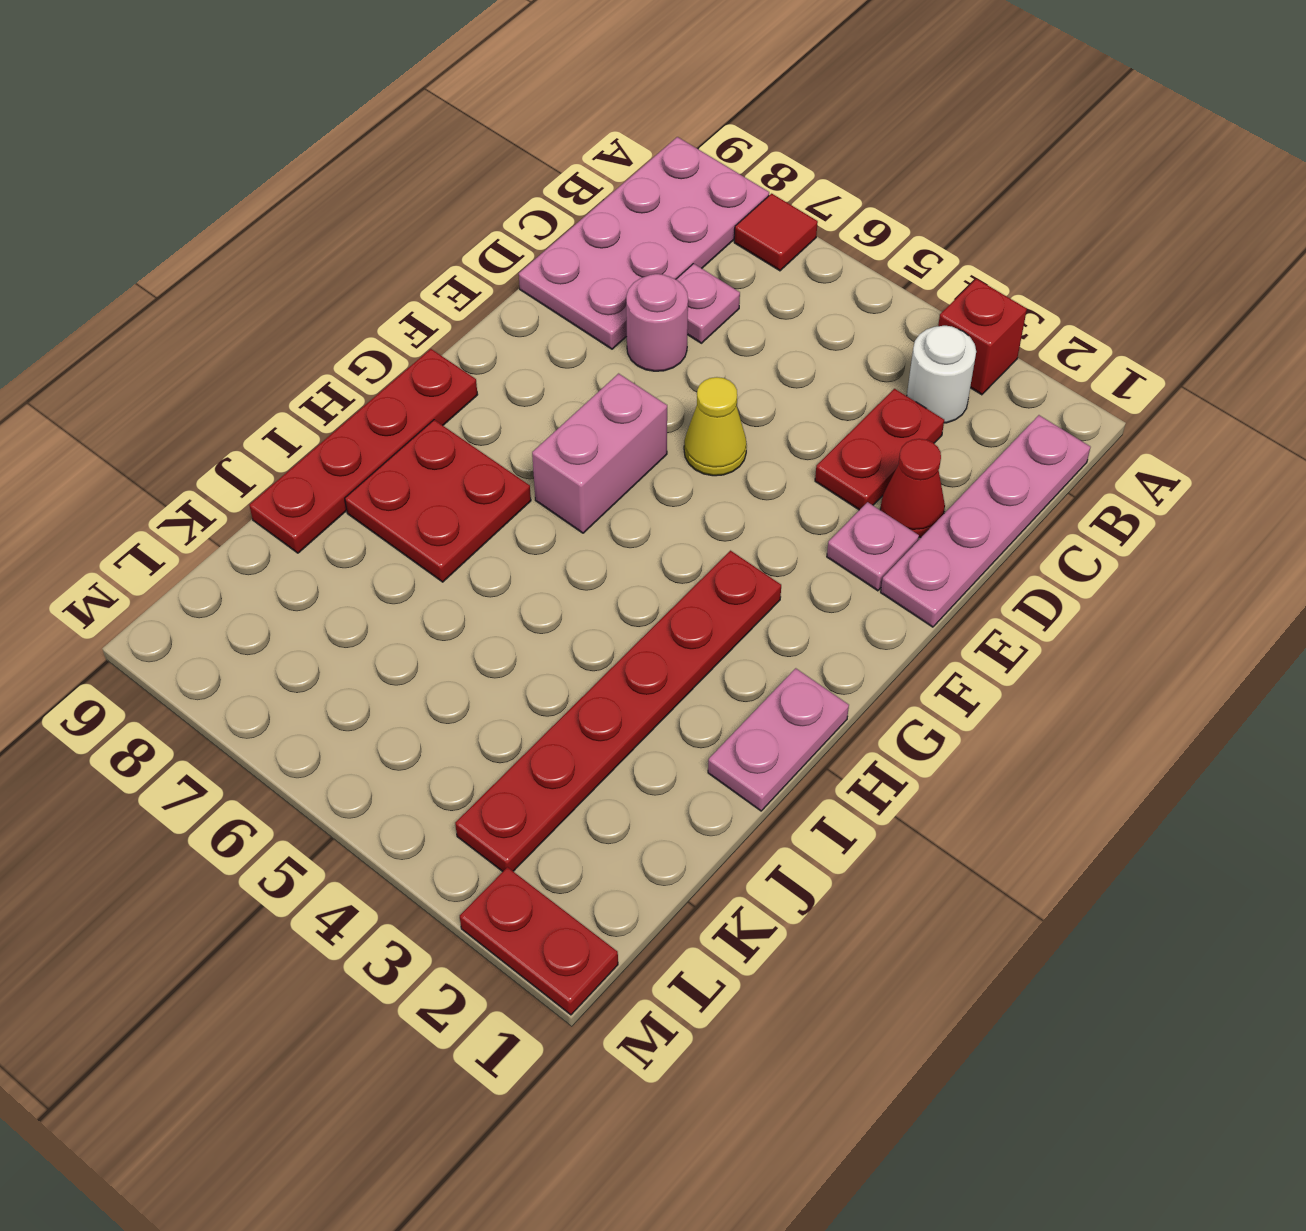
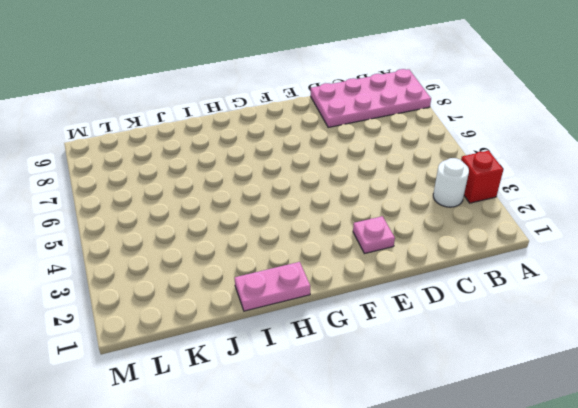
none -> red 1x1 tile [734,194,818,271]
none -> pink 1x4 plate [881,415,1091,627]
none -> red 1x2 plate [815,389,944,510]

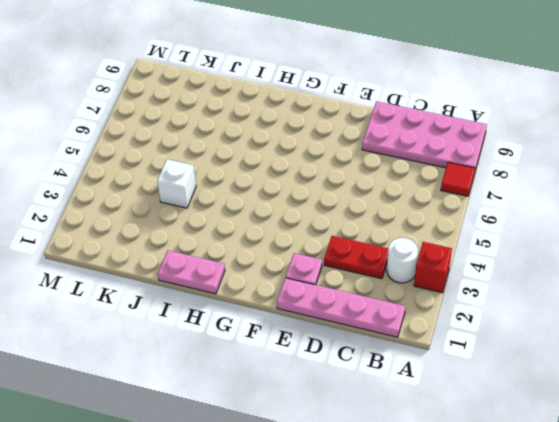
white 1x1 brick [157,159,196,208] -> none
none -> pink 1x1 plate [676,264,740,343]
none -> red 1x1 cone [880,439,945,537]
none -> pink 1x1 round brick [626,274,688,371]

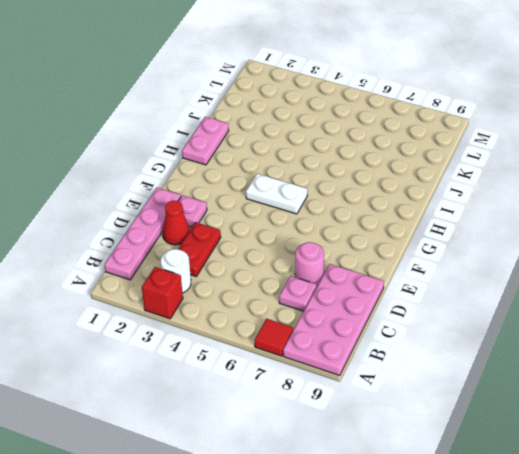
white 1x2 plate [246,174,307,214] -> none
none -> yellow 1x1 cone [684,377,747,476]
none -> pink 1x2 brick [532,374,667,533]
none -> red 1x6 plate [455,551,781,872]

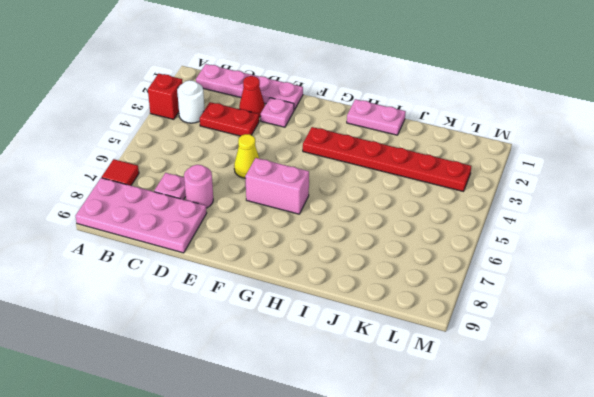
none -> red 1x4 plate [249,349,478,553]
none -> red 2x2 plate [345,420,531,582]
none -> red 1x2 plate [460,867,618,1015]

